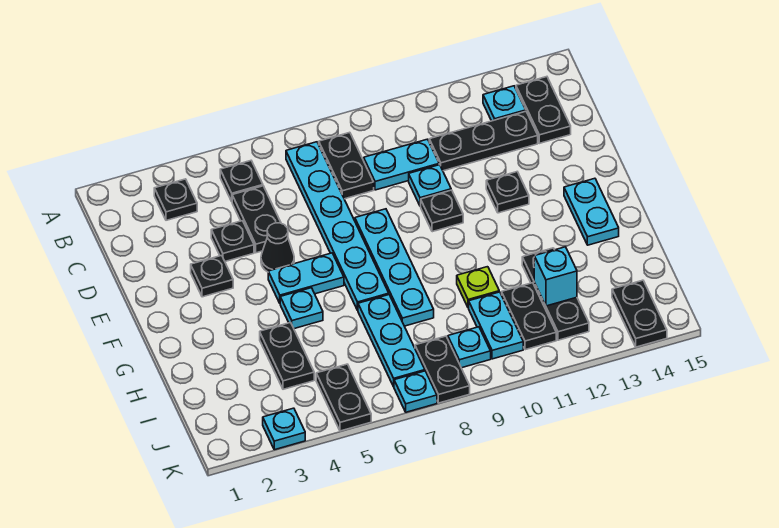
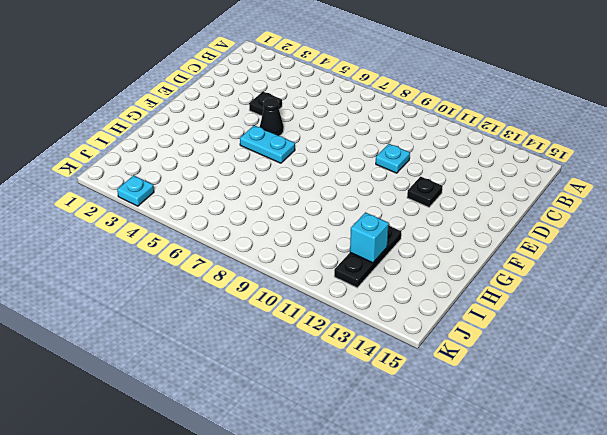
none -> black 1x1 plate [154,179,197,220]
none -> black 1x1 plate [220,161,263,201]
none -> cyan 1x6 plate [286,142,389,310]
none -> black 1x2 plate [319,132,374,199]

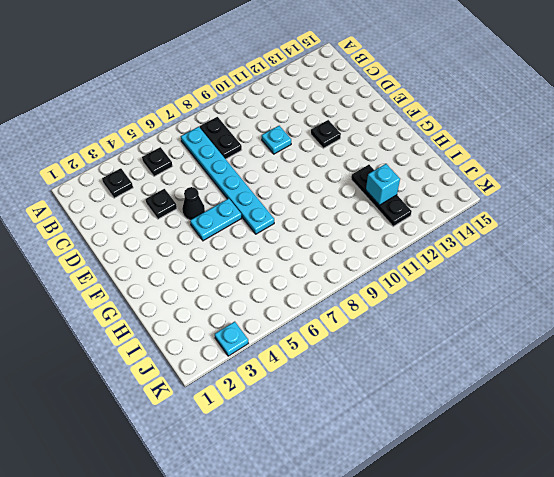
none -> cyan 1x1 plate [483,86,526,121]
none -> black 1x2 plate [516,77,571,143]
none -> black 1x2 plate [232,186,281,253]
none -> cyan 1x2 plate [364,139,439,190]

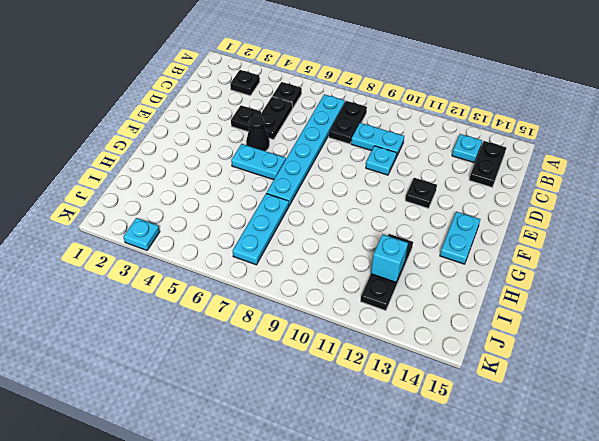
none -> black 1x3 plate [429,111,538,171]
none -> black 1x1 plate [191,255,233,297]
none -> cyan 1x4 plate [355,209,434,326]
none -> black 1x1 plate [421,190,463,232]

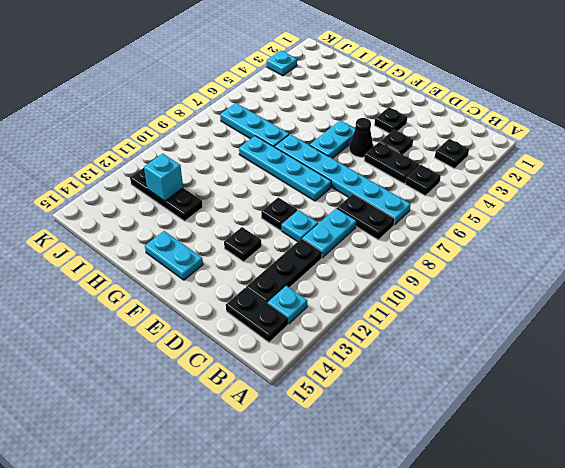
none -> cyan 1x1 plate [280,288,323,329]
none -> black 1x2 plate [260,323,314,389]
none -> lime 1x1 plate [457,267,499,308]
none -> cyan 1x2 plate [469,292,523,359]

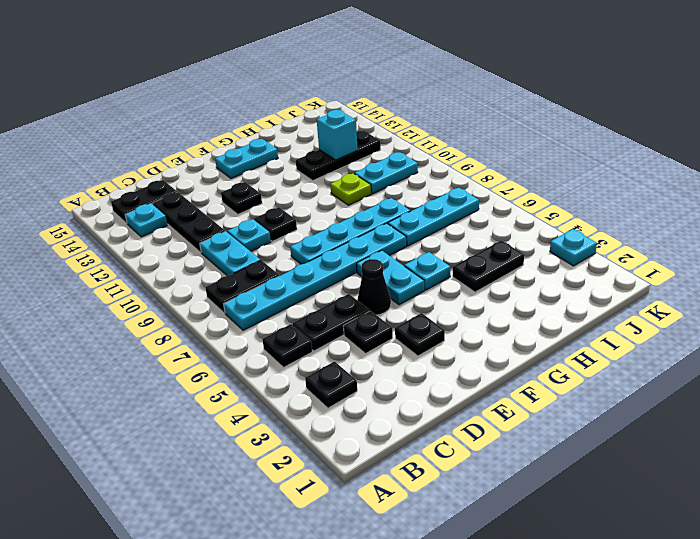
none -> black 1x2 plate [502,283,556,350]
none -> black 1x2 plate [316,364,371,431]
none -> black 1x2 plate [415,336,470,403]
none -> cyan 1x1 plate [448,327,491,368]

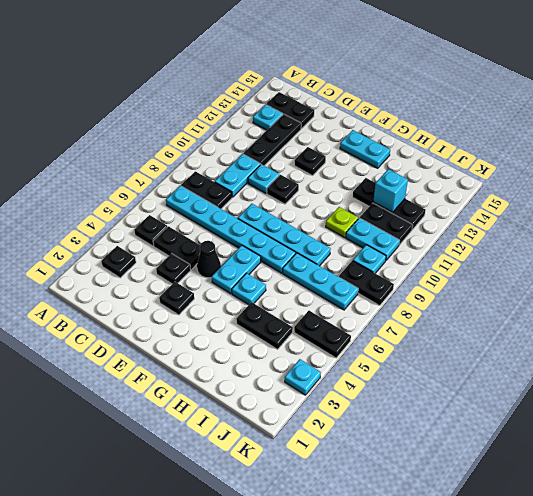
none -> black 1x2 plate [612,280,667,347]
none -> cyan 1x1 plate [394,371,437,412]

